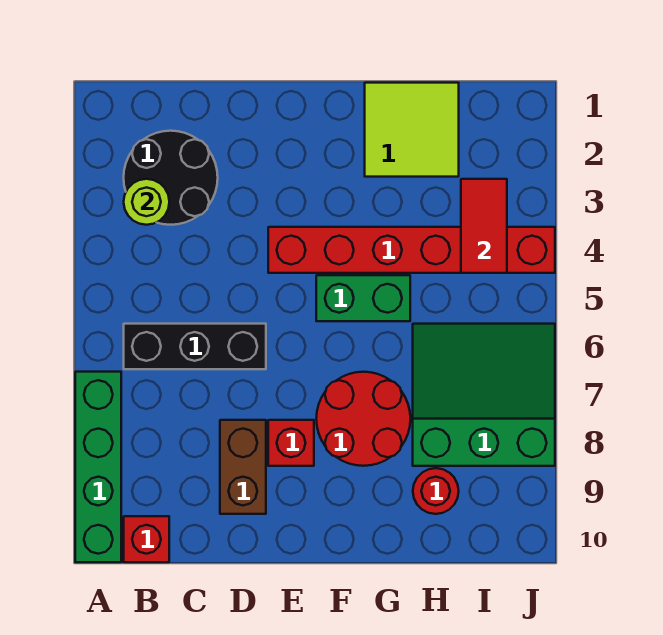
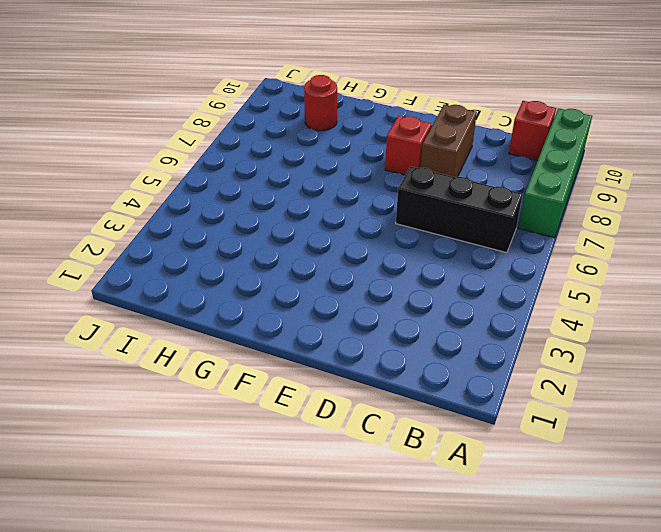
none -> black 2x2 round brick [124,131,218,225]
none -> red 1x6 brick [268,227,555,273]
none -> green 1x2 brick [316,275,410,321]

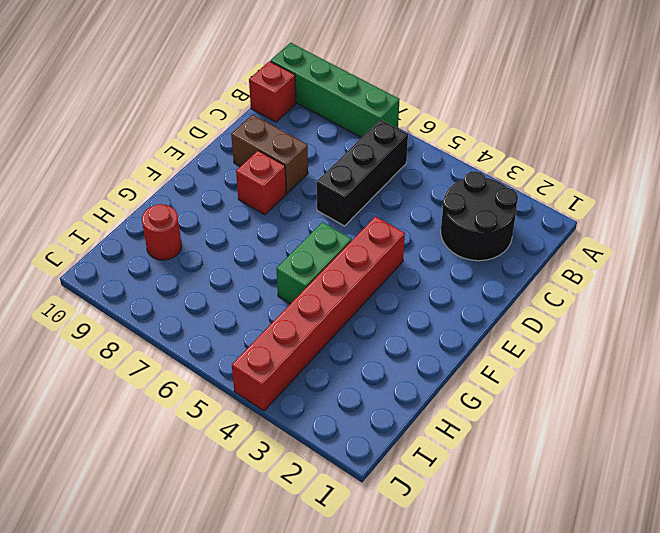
none -> red 2x2 round brick [316,372,410,466]
none -> lime 2x2 tile [365,83,459,177]
none -> green 3x3 slope [413,324,555,466]

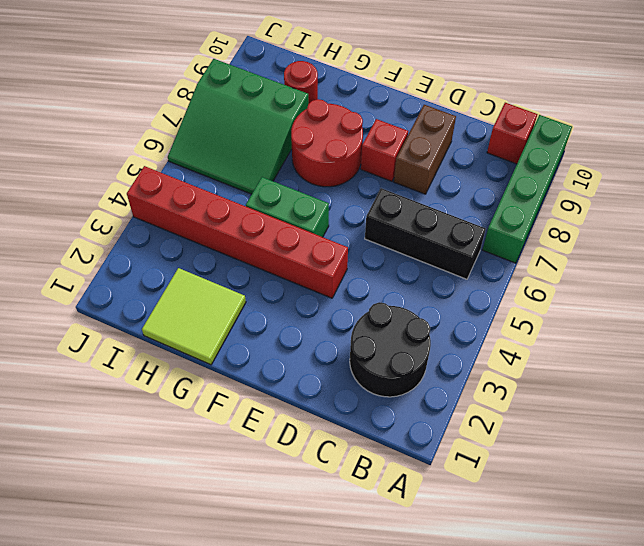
none -> lime 1x1 round brick [124,179,169,225]
none -> red 1x2 tile [461,179,507,273]

